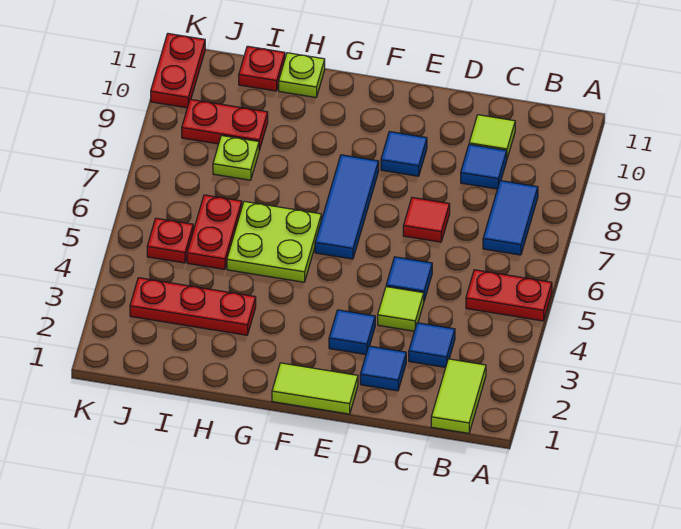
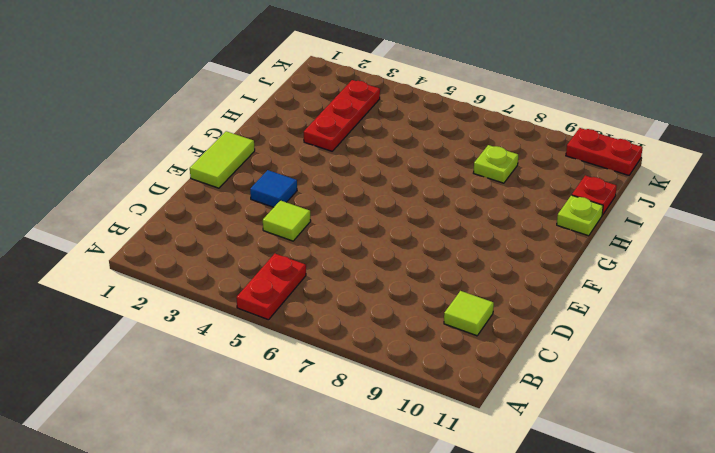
none -> lime 1x2 tile [431,359,486,433]
none -> blue 1x2 tile [483,181,538,255]
none -> blue 1x1 tile [409,323,455,367]

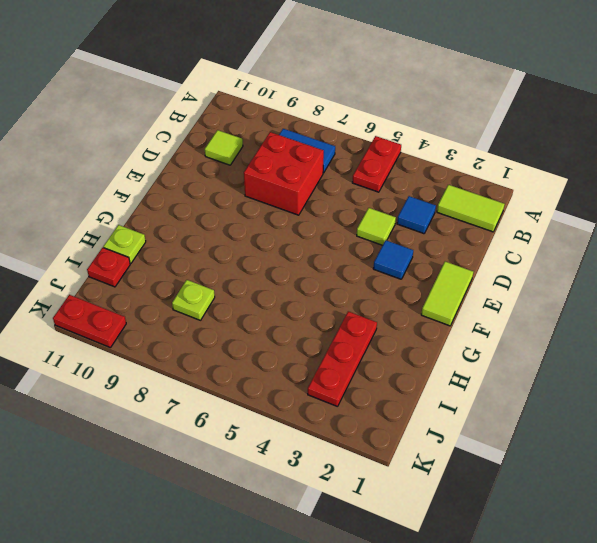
red 2x2 brick [244,132,324,215] -> red 1x1 tile [403,197,450,242]
none -> blue 1x1 tile [461,144,507,189]
none -> blue 1x1 tile [360,346,406,391]
none -> blue 1x1 tile [386,257,432,300]

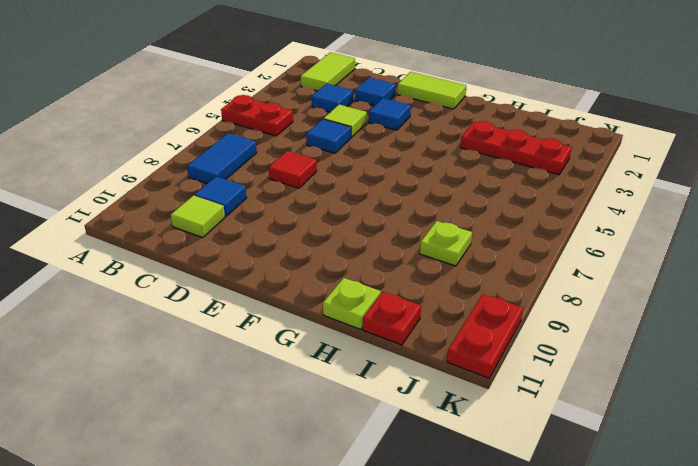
none -> blue 1x1 tile [381,132,427,176]
none -> blue 1x3 tile [315,155,379,259]
none -> lime 2x2 plate [227,201,321,282]

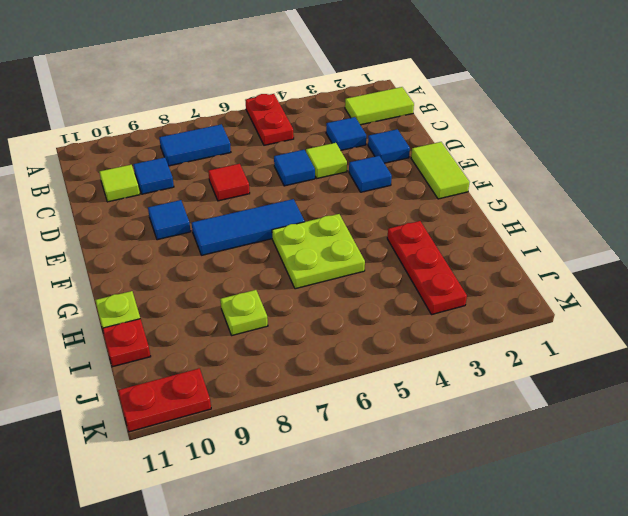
none -> red 1x2 plate [187,195,242,269]
none -> red 1x2 plate [182,99,268,150]
none -> red 1x1 plate [147,218,193,263]

